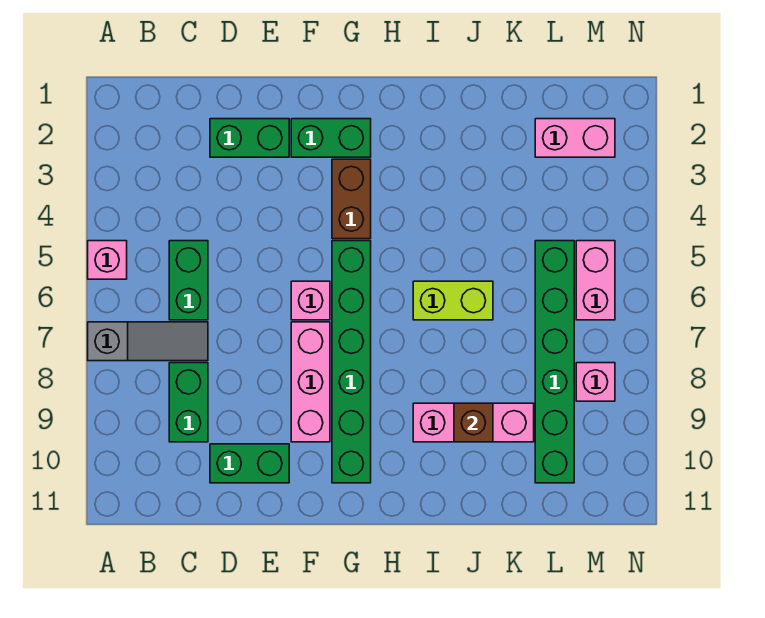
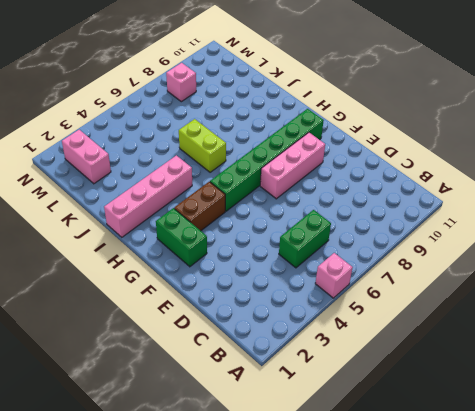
pink 1x4 brick [104,155,192,237] -> none
none -> grey 1x3 slope [88,322,208,361]
none -> green 1x2 brick [169,363,208,442]
none -> green 1x2 brick [210,119,289,157]

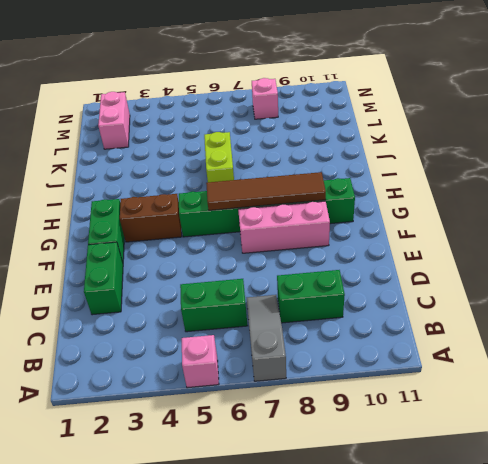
brown 1x4 tile [206,172,326,210] -> none
none -> green 1x2 brick [210,444,289,483]
none -> pink 1x1 brick [291,281,330,320]
none -> pink 1x3 brick [413,403,534,442]

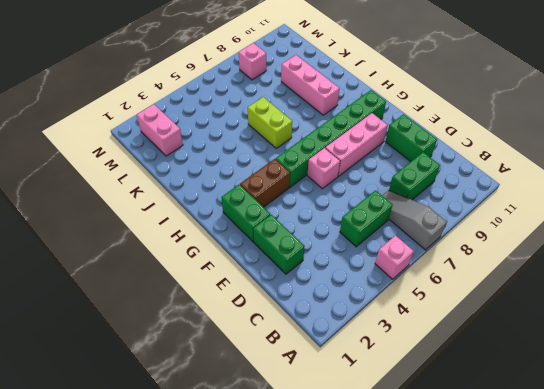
none -> green 1x6 brick [535,241,574,483]
none -> pink 1x2 brick [576,241,615,320]
none -> brown 1x1 brick [454,403,493,442]

